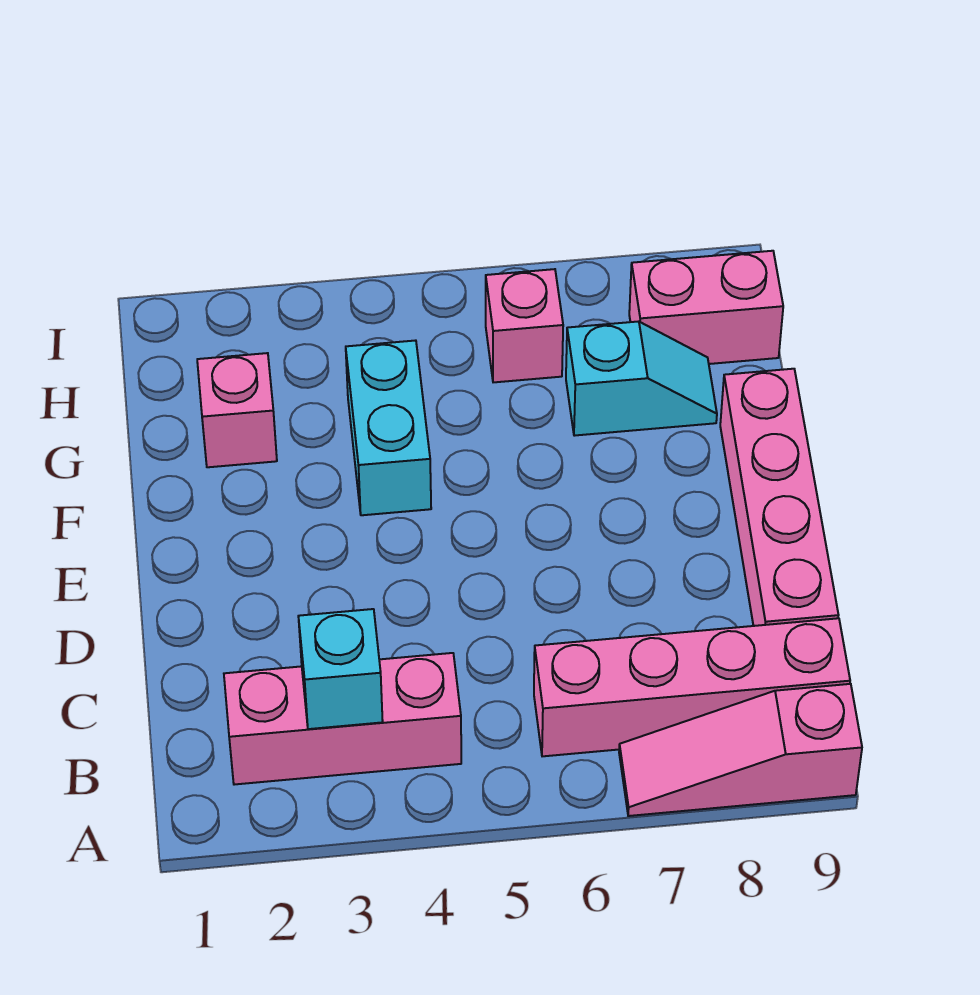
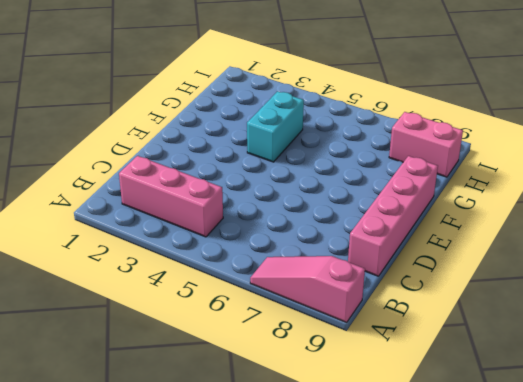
none -> pink 1x4 brick [534,618,850,756]
none -> pink 1x1 brick [197,353,277,467]

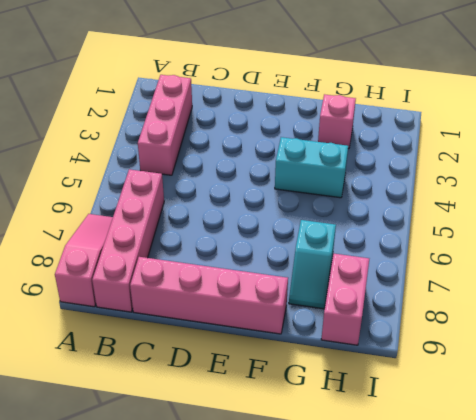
none -> pink 1x1 brick [486,269,563,382]
none -> cyan 1x1 brick [298,609,383,729]

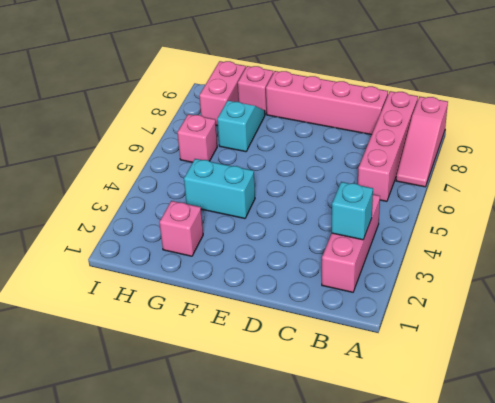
pink 1x1 brick [238,66,273,114] -> none

